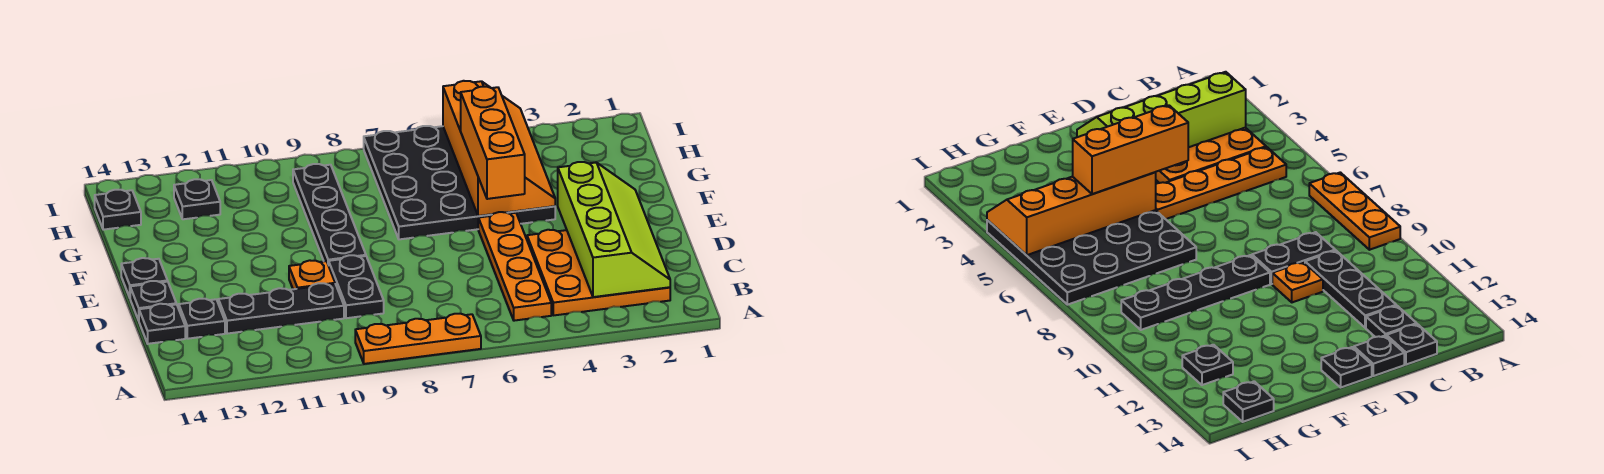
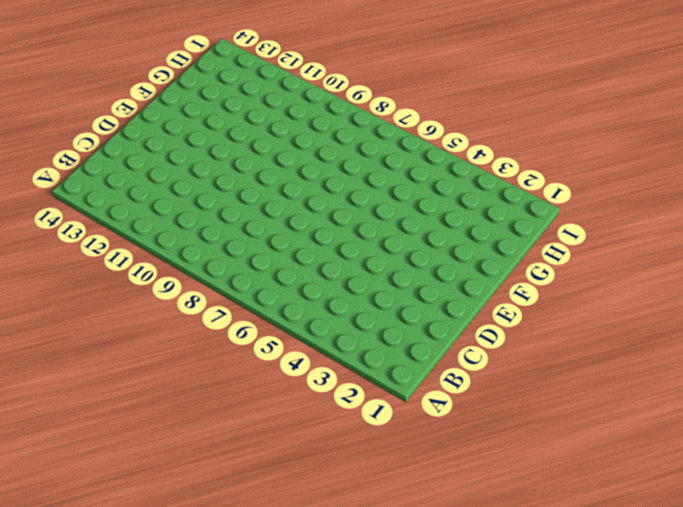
none -> orange 1x3 plate [355,314,481,364]
none -> orange 3x3 plate [527,230,670,315]
none -> orange 1x4 plate [478,212,551,321]

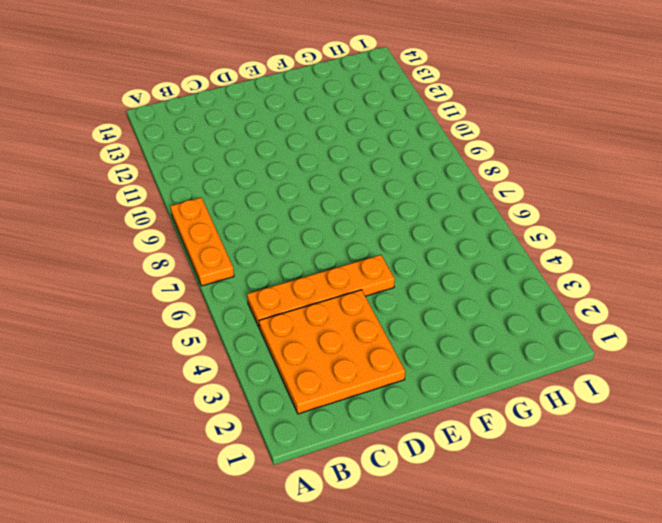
none -> black 1x2 plate [329,255,384,318]
none -> black 1x3 plate [218,283,344,334]
none -> black 1x1 plate [179,299,225,339]

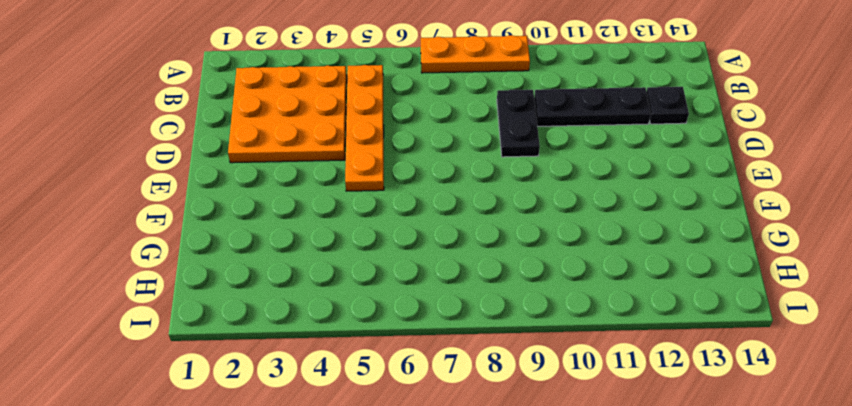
none -> black 1x1 plate [139,304,185,344]
none -> orange 1x1 plate [289,260,335,289]
none -> black 1x1 plate [130,281,176,320]

